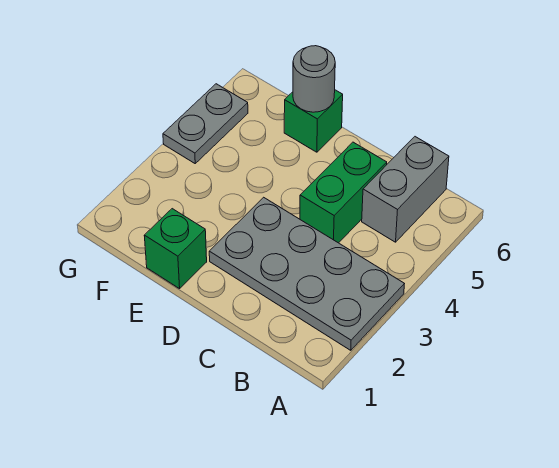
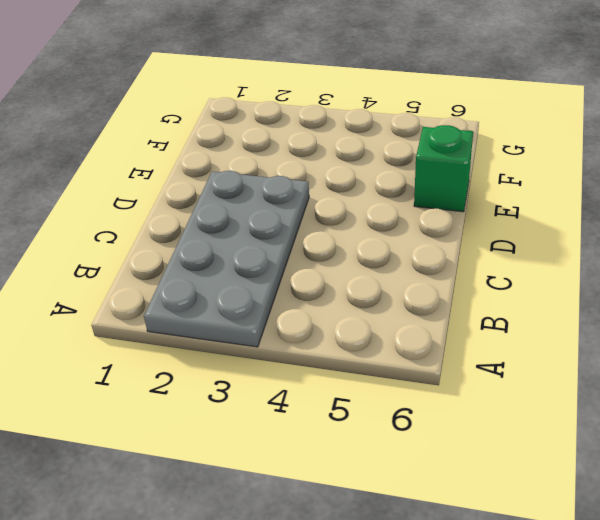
none -> grey 1x2 brick [362,137,449,242]
none -> green 1x2 brick [300,142,387,243]

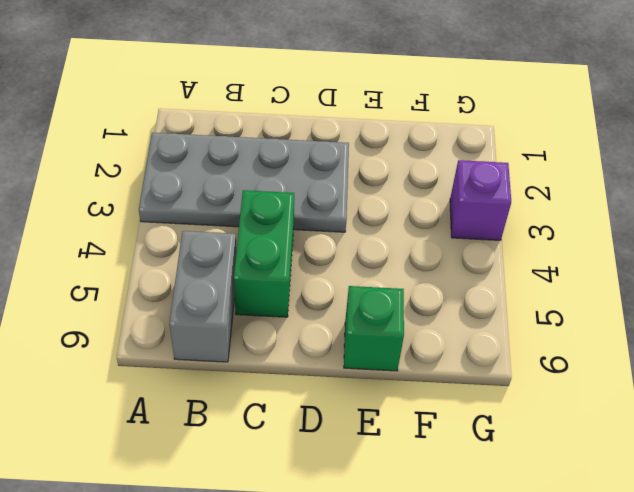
purple 1x1 brick [450,160,511,240] -> none
none -> green 1x1 brick [144,209,207,289]
none -> grey 1x2 plate [163,84,248,163]

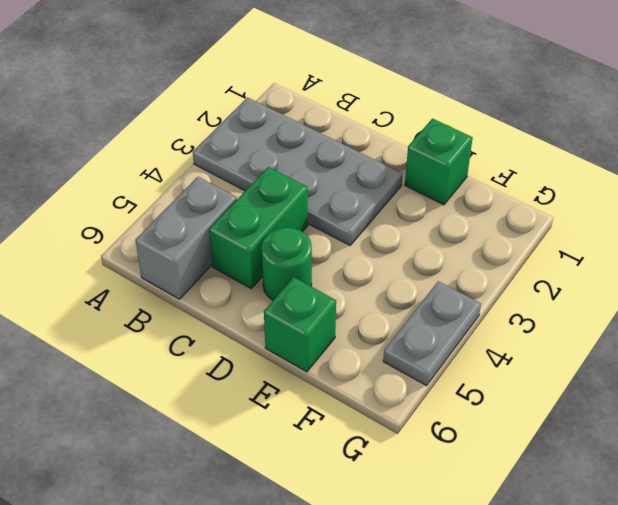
green 1x1 round brick [261,227,312,300] -> none
none -> grey 1x1 round brick [293,46,335,112]

